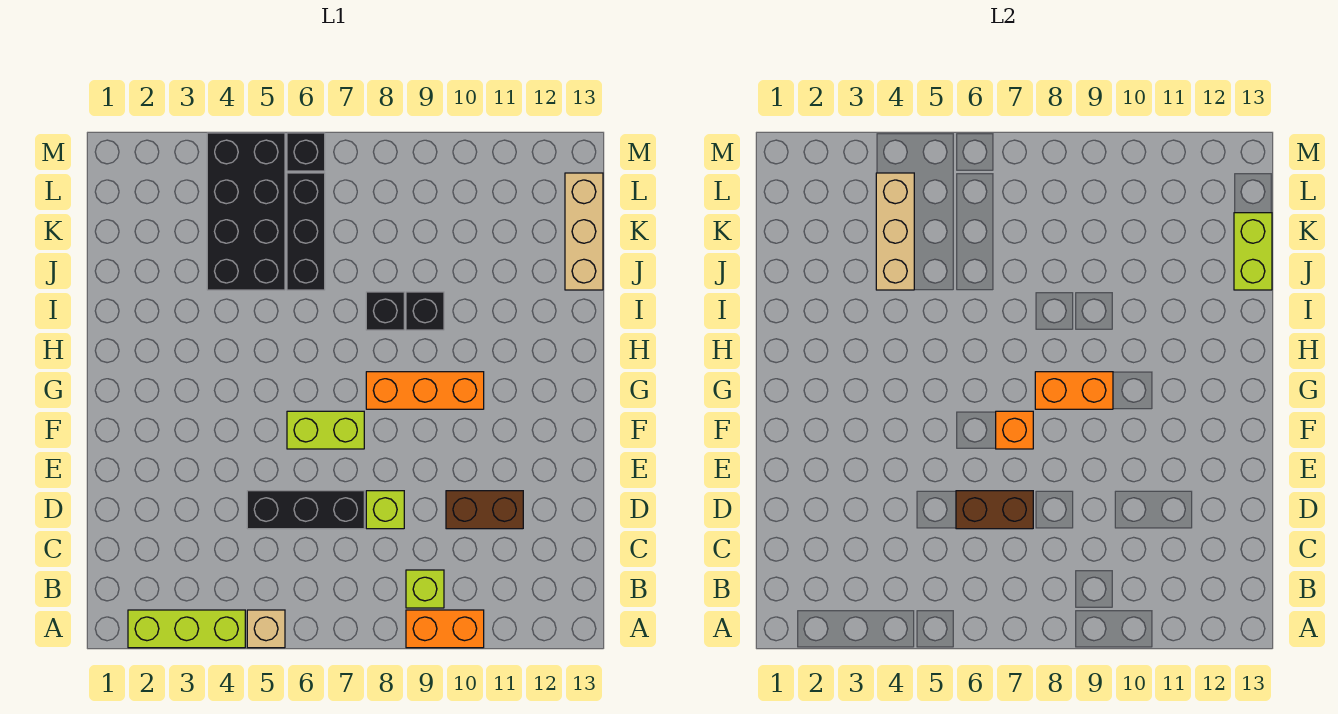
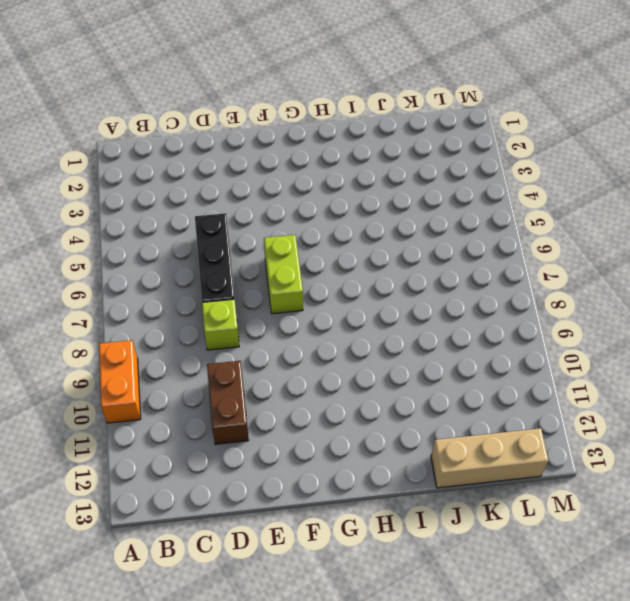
none -> lime 1x3 brick [128,610,245,648]
none -> tan 1x1 brick [247,610,285,648]
none -> lime 1x1 brick [406,570,444,608]

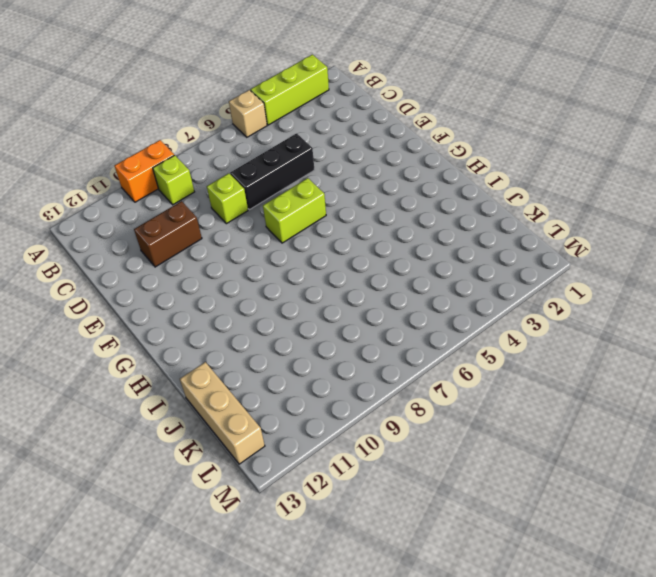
none -> orange 1x3 brick [366,372,484,409]
none -> black 1x1 brick [366,292,404,330]
none -> black 1x1 brick [406,292,444,330]

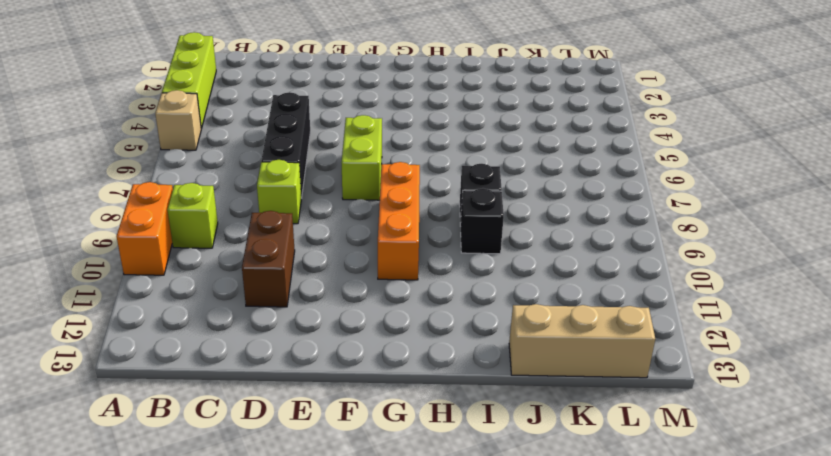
none -> black 2x4 brick [207,133,285,290]
none -> black 1x3 brick [287,173,325,290]
none -> black 1x1 brick [287,133,325,171]

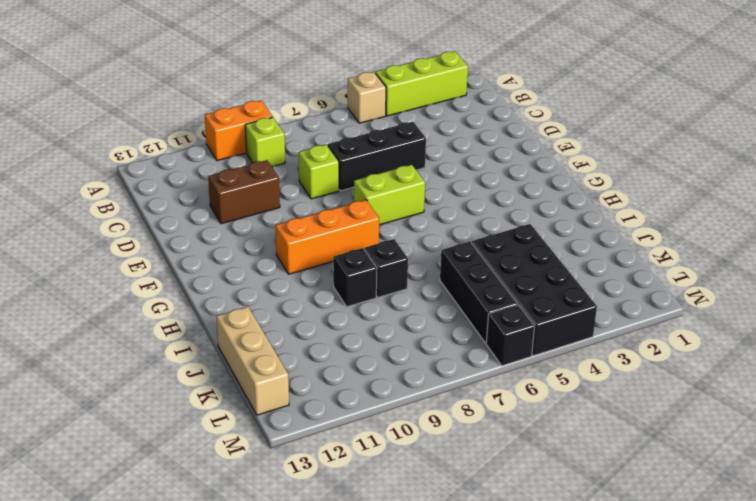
none -> brown 1x2 brick [956,491,1033,529]
none -> orange 1x1 brick [996,411,1033,449]
none -> orange 1x2 brick [1035,372,1113,409]

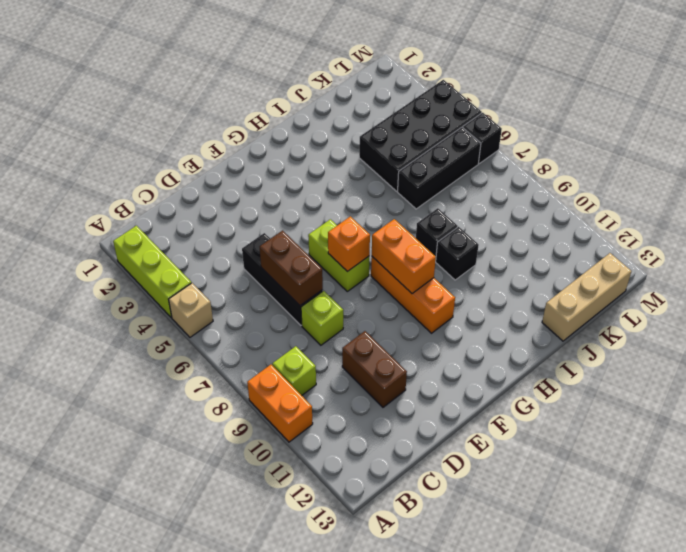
none -> tan 1x3 brick [876,173,914,290]
none -> lime 1x2 brick [1234,213,1272,290]

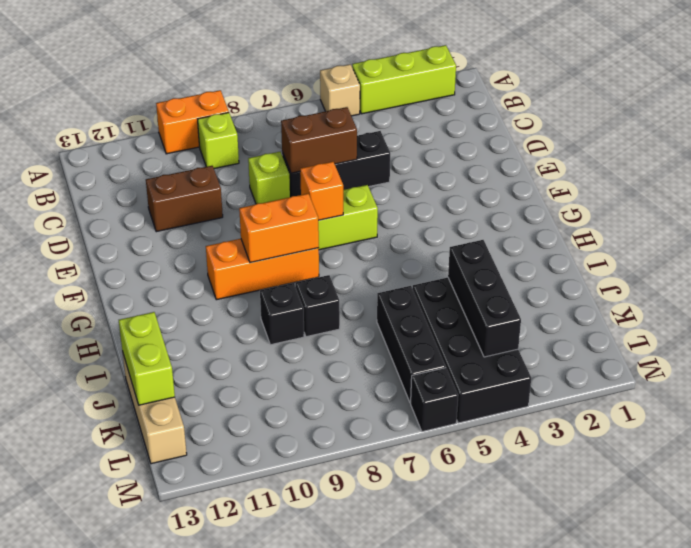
black 1x3 brick [448,240,521,357] -> tan 1x3 brick [876,173,914,290]

